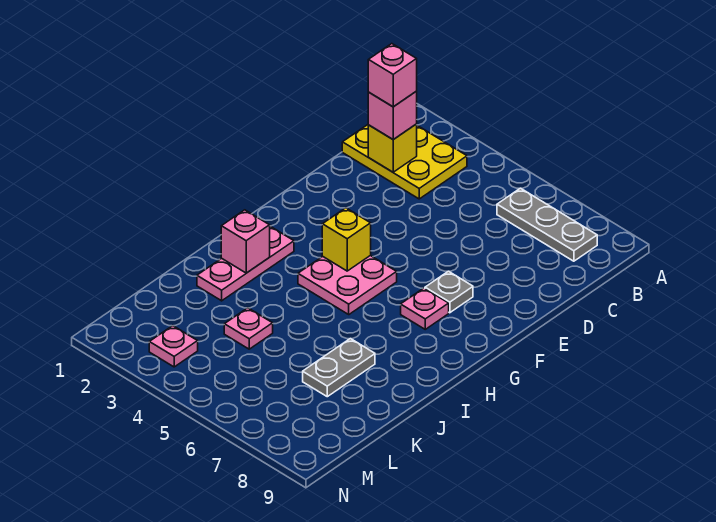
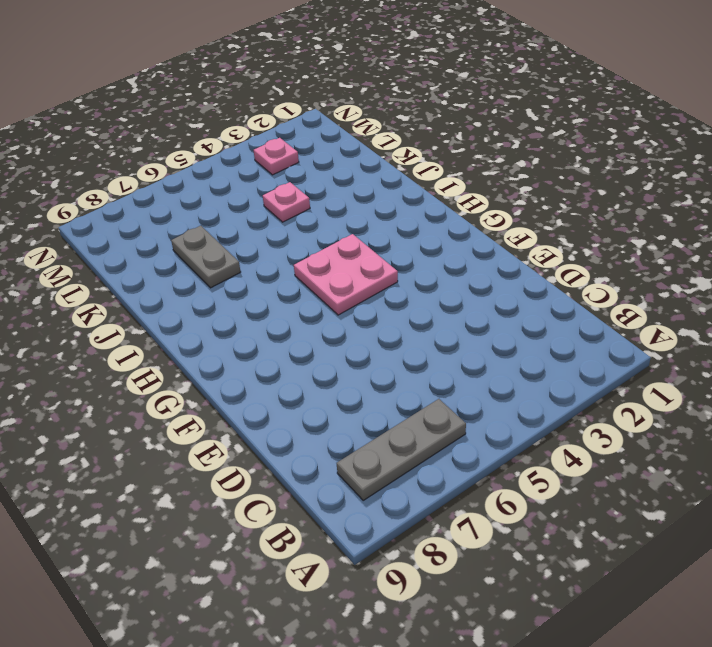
none -> yellow 2x3 plate [342,125,467,199]
none -> grey 1x1 plate [425,271,473,313]
none -> pink 1x1 plate [401,288,449,329]

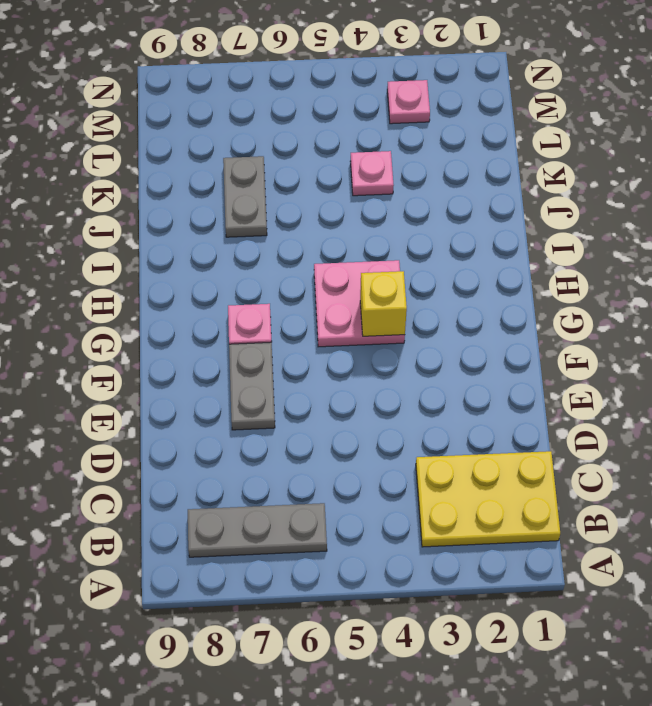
grey 1x2 plate [229,342,275,430] -> grey 1x1 plate [425,271,473,313]
none -> pink 1x3 plate [197,226,294,301]
none -> yellow 1x1 brick [368,124,417,172]
none -> pink 1x1 brick [221,210,270,273]

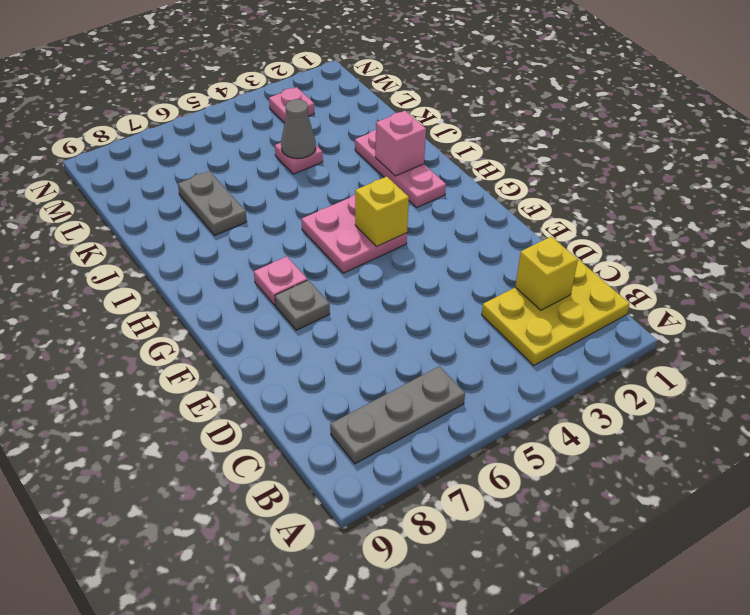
grey 1x1 cone [281,99,316,159] -> none
none -> pink 1x1 brick [368,92,417,139]
none -> pink 1x1 brick [368,44,417,107]

